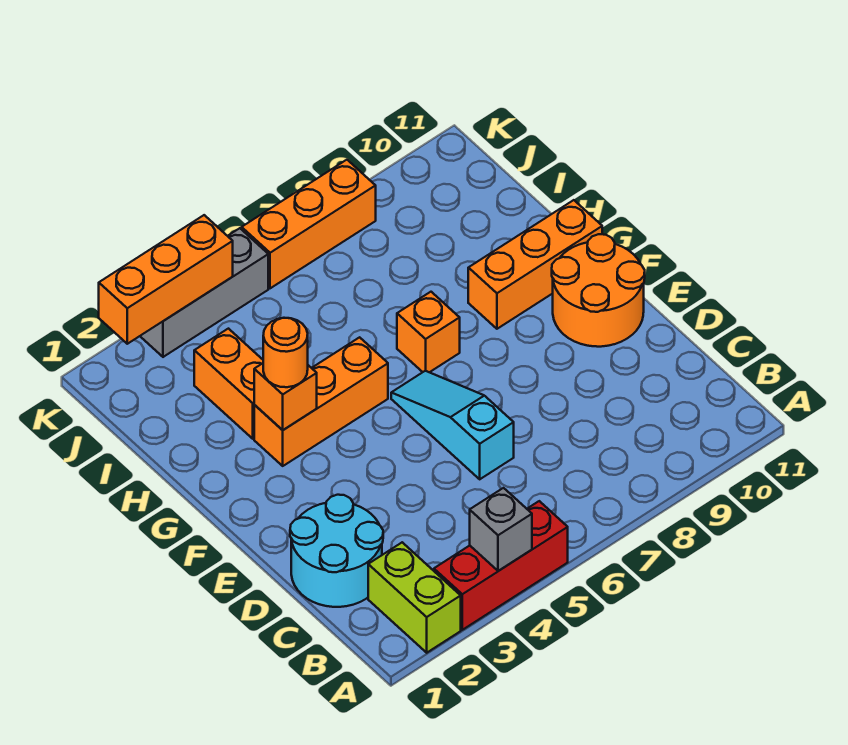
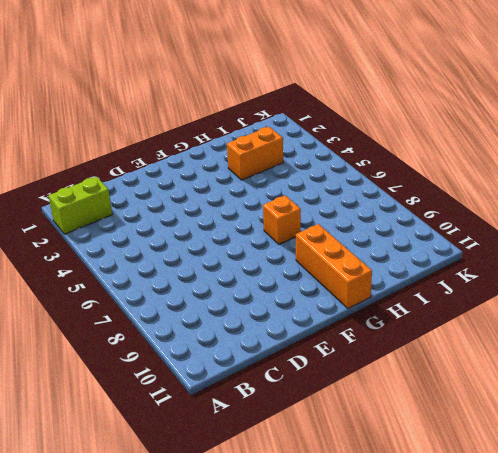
none -> red 1x3 brick [434,501,568,630]
none -> cyan 2x2 round brick [290,495,383,607]
none -> cyan 1x3 slope [391,371,514,479]

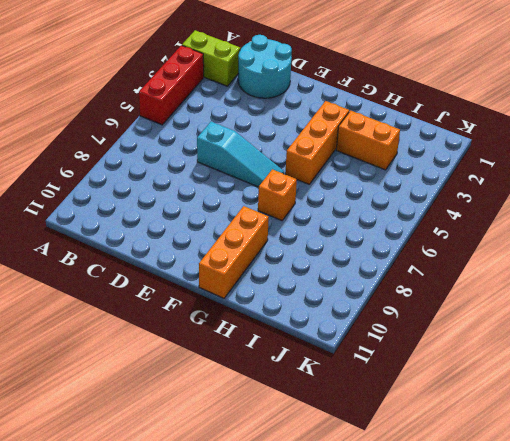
none -> orange 2x2 round brick [552,234,645,347]
none -> grey 1x3 brick [140,228,268,357]
none -> orange 1x3 brick [242,160,376,288]

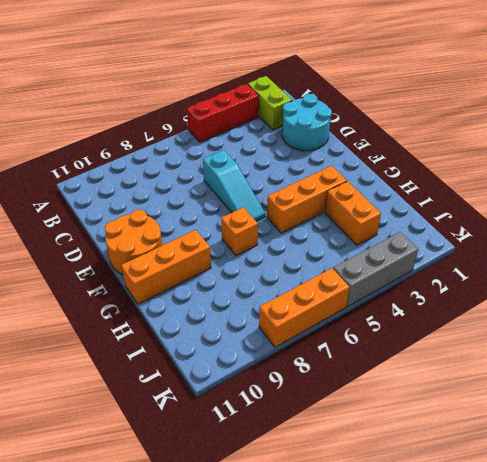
none -> grey 1x1 brick [470,488,532,571]
none -> orange 1x1 brick [254,363,317,430]
none -> orange 1x3 brick [99,215,233,344]

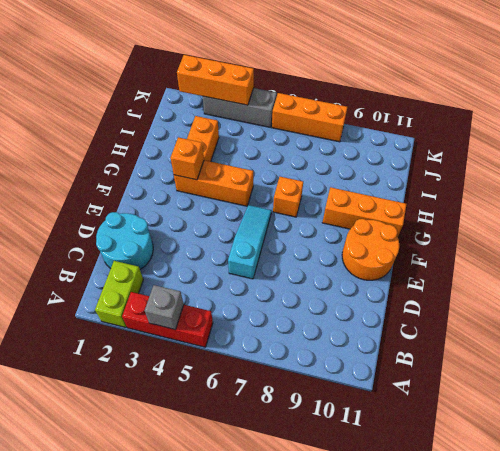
none -> orange 1x1 round brick [263,318,308,387]

